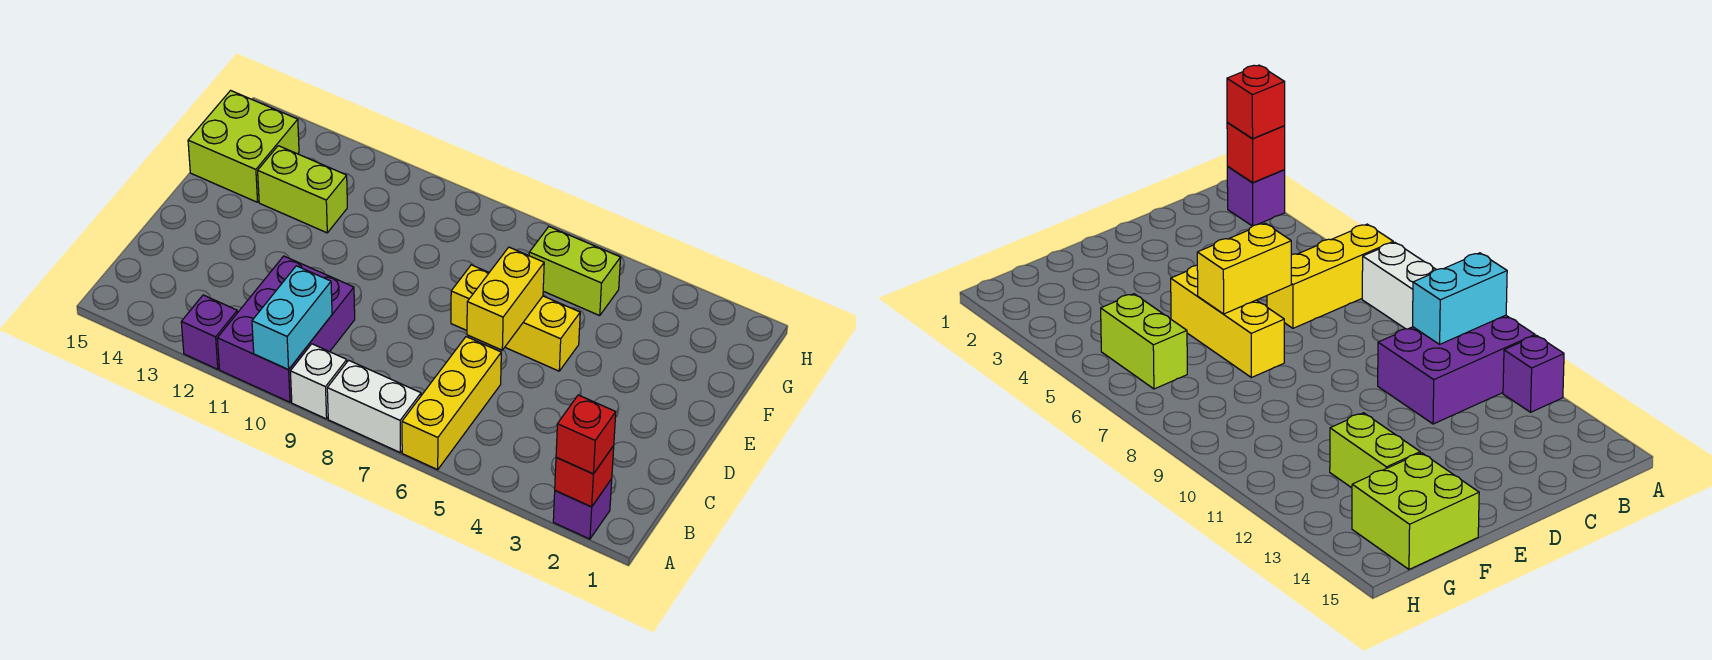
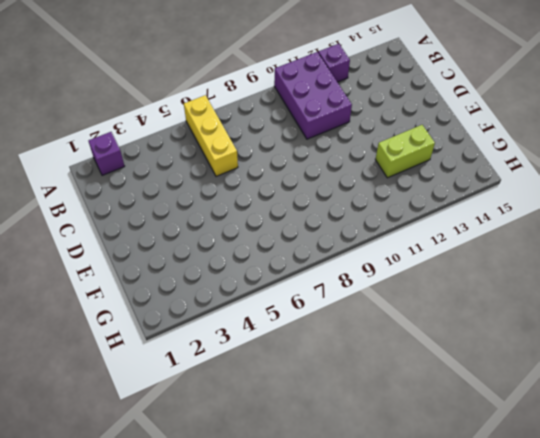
none -> white 1x2 brick [327,360,421,452]
none -> white 1x1 brick [290,344,347,419]
none -> yellow 1x3 brick [451,265,580,371]

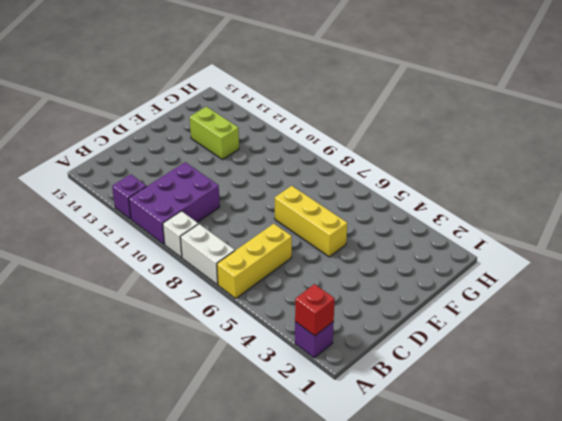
none -> lime 2x2 brick [188,91,299,202]
none -> lime 1x2 brick [529,227,621,315]
none -> cyan 1x2 brick [252,266,332,370]

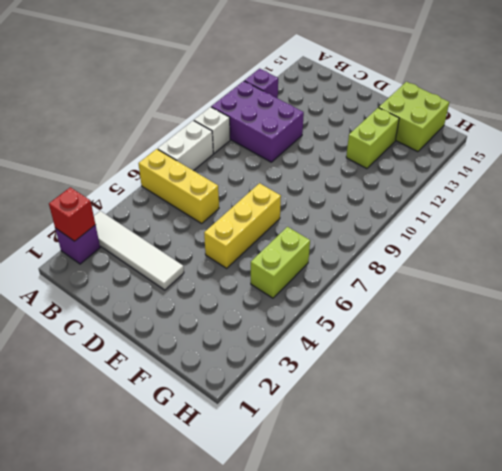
white 1x4 tile [94,211,184,290] -> none
none -> cyan 1x2 brick [252,266,332,370]
none -> yellow 1x2 brick [467,247,544,350]
none -> red 1x1 brick [556,395,616,474]

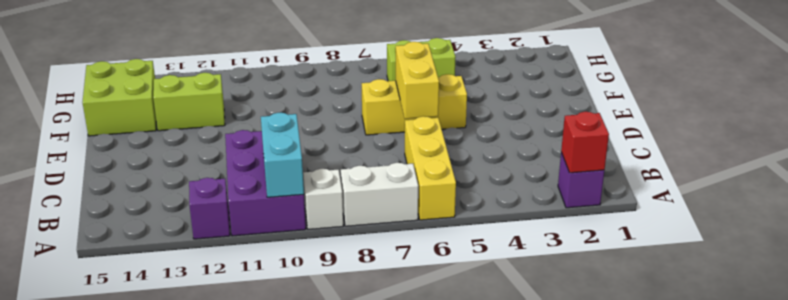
none -> red 1x1 brick [556,395,616,474]

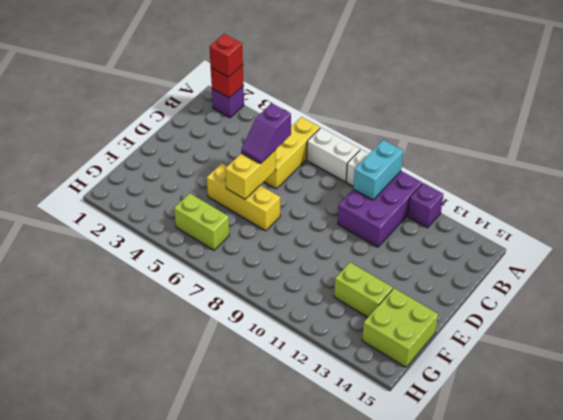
purple 1x2 slope [241,103,291,164] -> none

